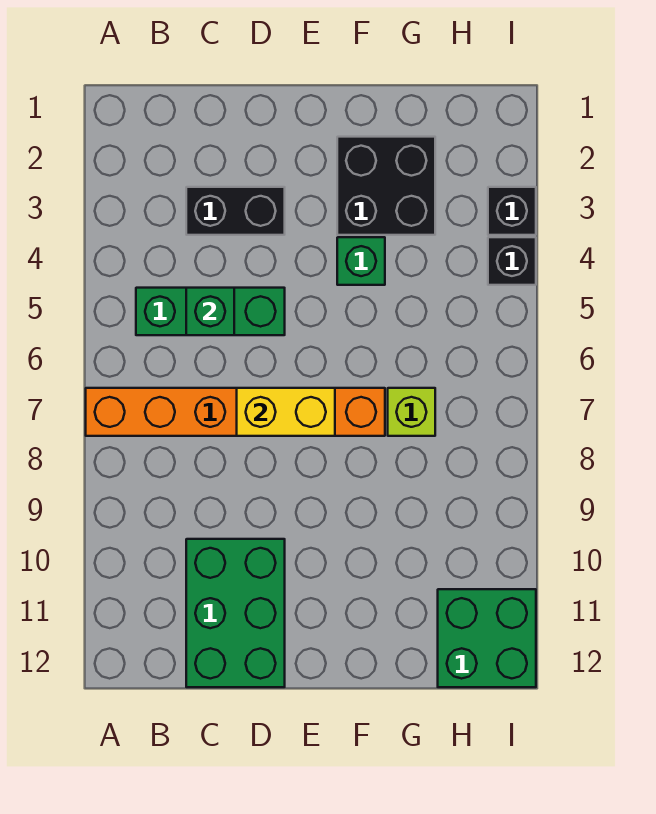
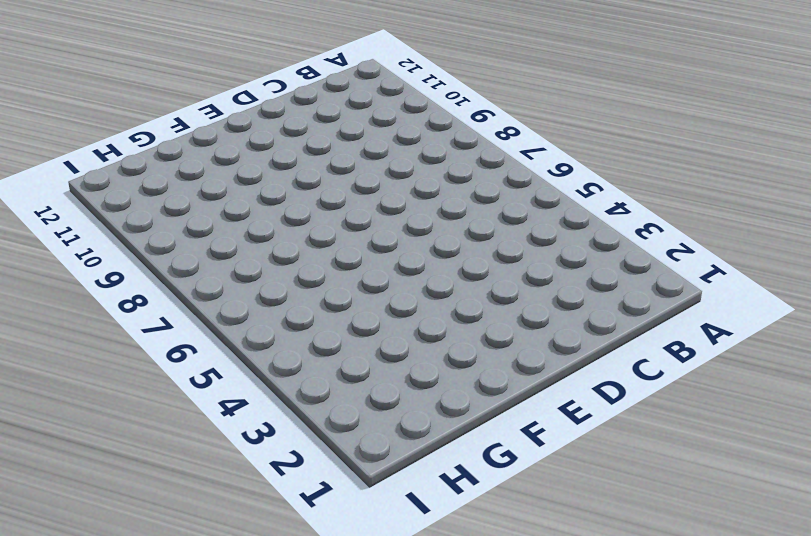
none -> orange 1x6 brick [86,388,385,436]
none -> green 1x3 brick [136,288,285,335]
none -> black 1x2 brick [186,187,285,235]

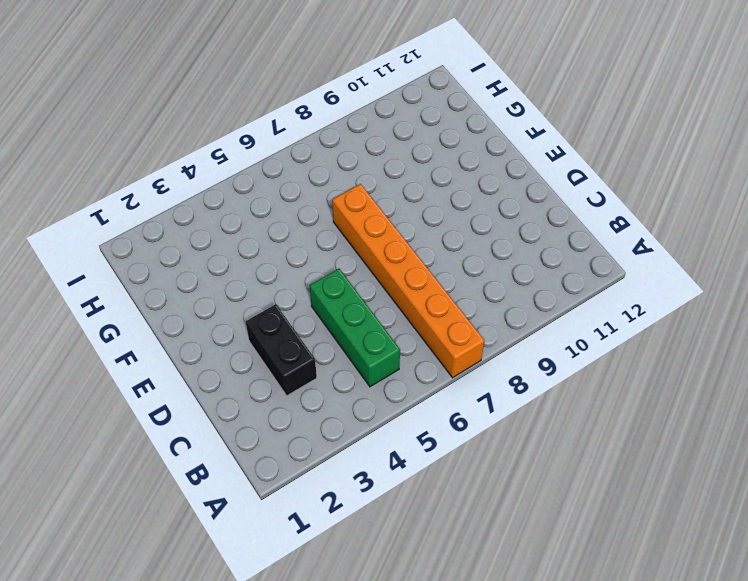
none -> green 2x3 brick [186,539,285,687]
none -> black 2x2 brick [337,137,435,235]
none -> green 1x1 brick [337,237,385,285]

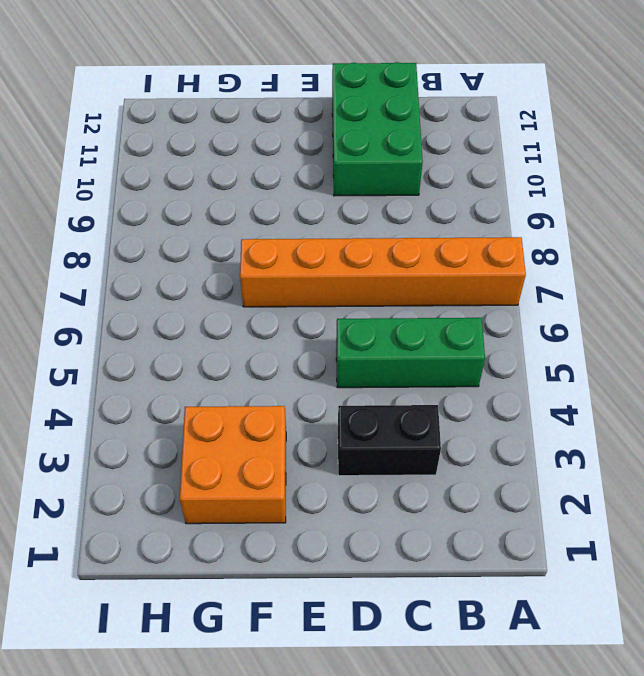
orange 2x2 brick [180,406,286,524] -> black 2x2 brick [337,137,435,235]
none -> green 1x1 brick [337,237,385,285]
none -> lime 1x1 brick [388,388,435,436]
none -> green 2x2 brick [438,589,536,687]

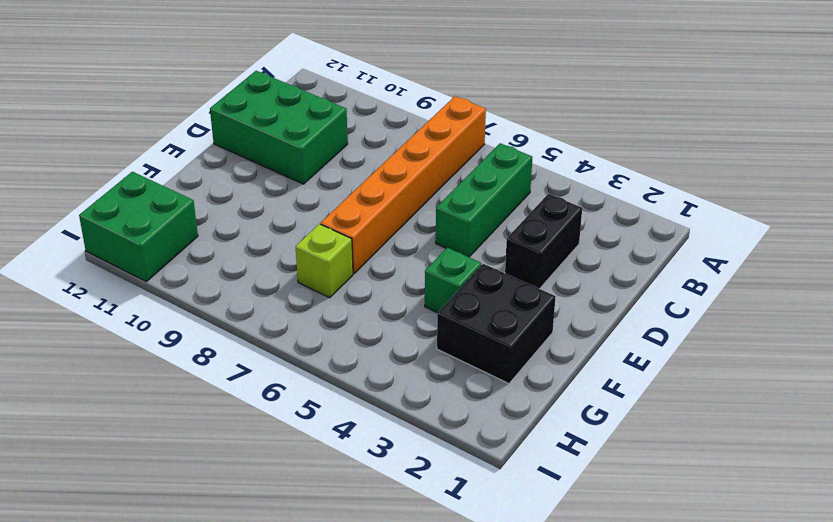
none -> black 1x1 brick [488,187,536,235]
none -> black 1x1 brick [488,237,536,285]
none -> green 1x1 brick [186,288,234,335]

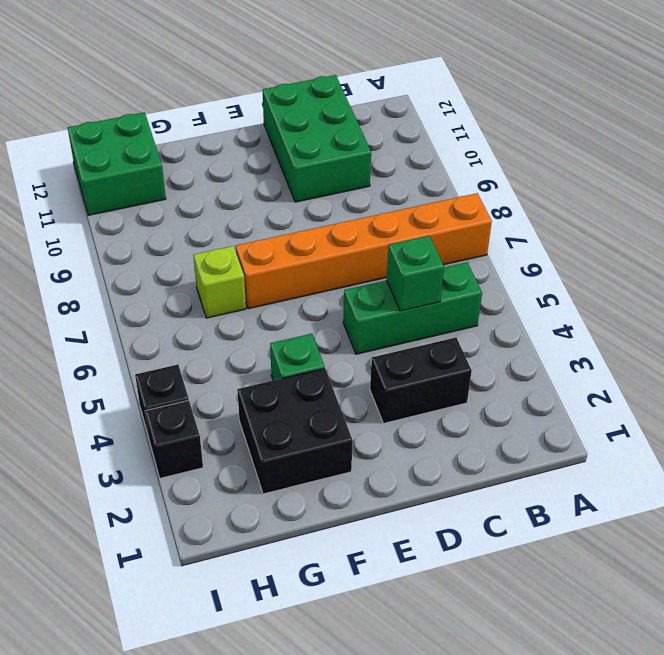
none -> yellow 1x2 brick [237,388,335,436]

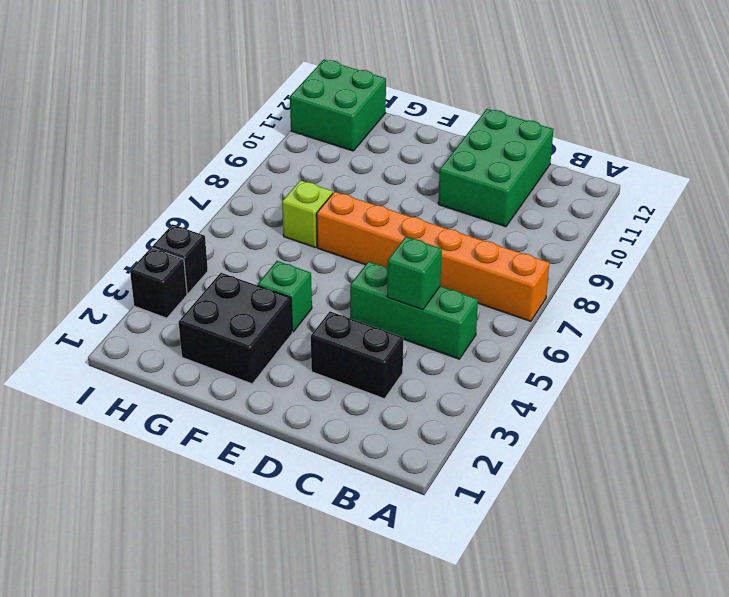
none -> yellow 1x2 brick [237,388,335,436]

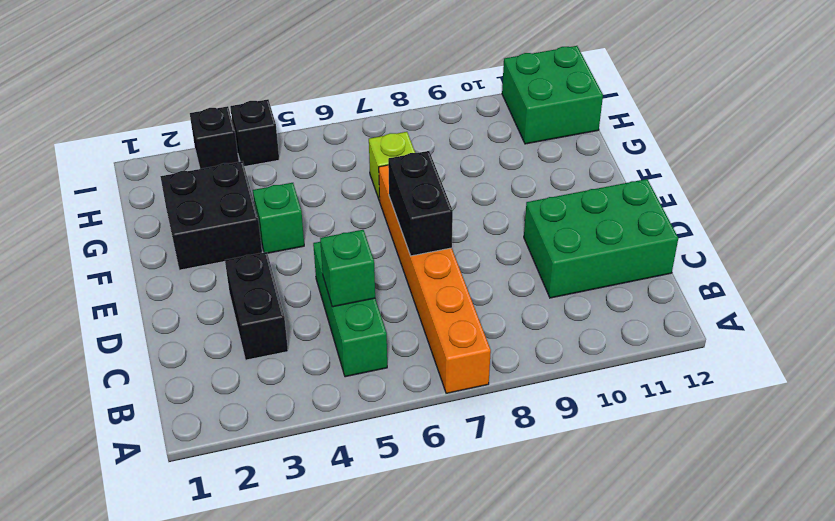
black 1x2 brick [388,151,453,256] -> yellow 1x2 brick [237,388,335,436]

